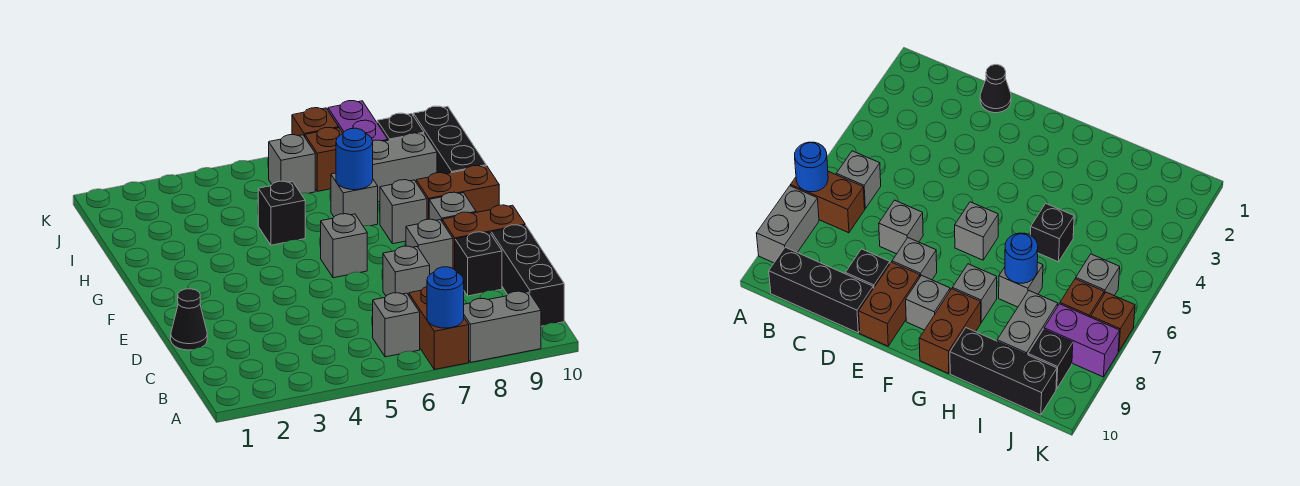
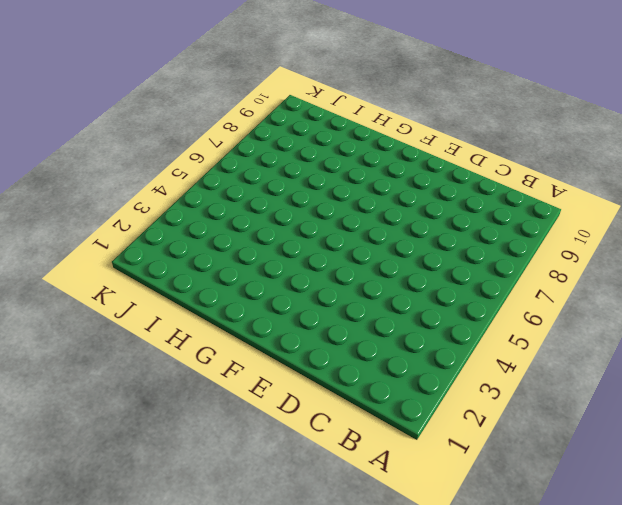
none -> brown 1x2 brick [409,287,469,370]
none -> grey 1x2 brick [464,291,541,362]
none -> grey 1x1 brick [373,293,420,357]

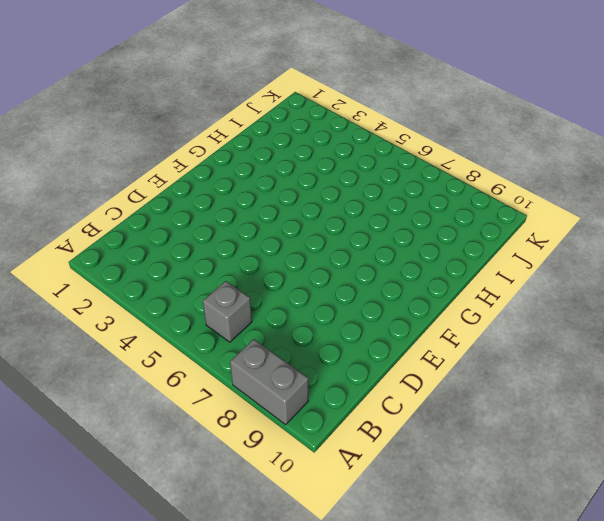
none -> brown 1x2 brick [409,287,469,370]
none -> black 1x3 brick [491,225,564,326]
none -> black 1x1 cone [171,289,207,350]

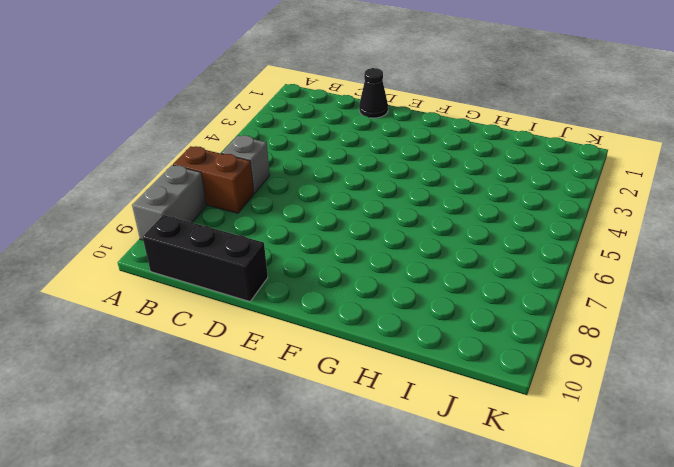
none -> grey 1x1 brick [383,246,430,296]
none -> black 1x1 brick [455,232,502,296]
none -> grey 1x1 brick [406,219,453,274]

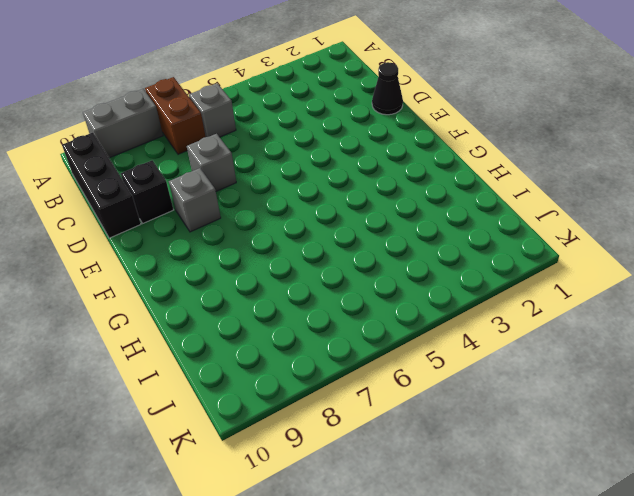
none -> brown 1x2 brick [442,205,525,270]
none -> grey 1x1 brick [321,214,367,278]
none -> grey 1x1 brick [429,192,476,221]

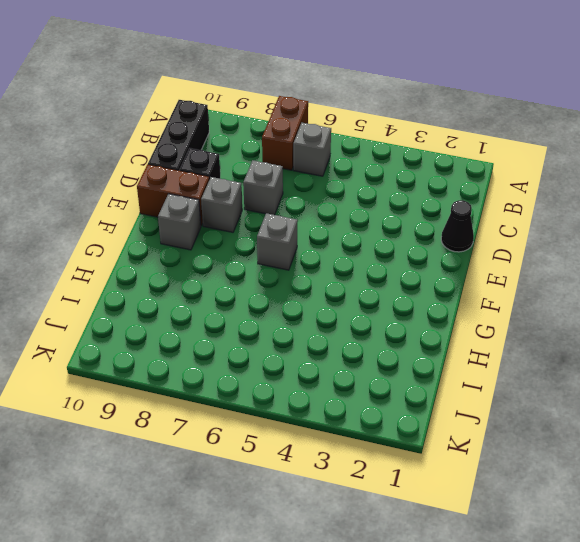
none -> grey 1x2 brick [464,291,541,362]
none -> grey 1x1 brick [380,180,427,244]
none -> brown 1x2 brick [416,166,499,219]

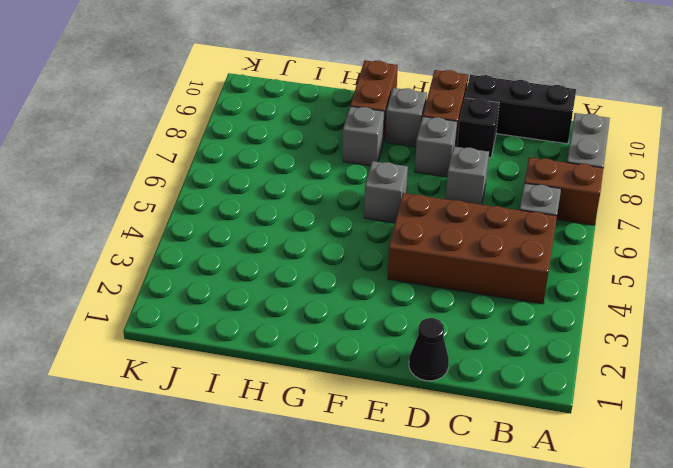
brown 2x4 brick [388,193,557,304] -> none
none -> black 1x1 brick [258,181,305,245]
none -> grey 1x1 brick [331,173,378,226]
none -> black 1x3 brick [413,106,486,174]

